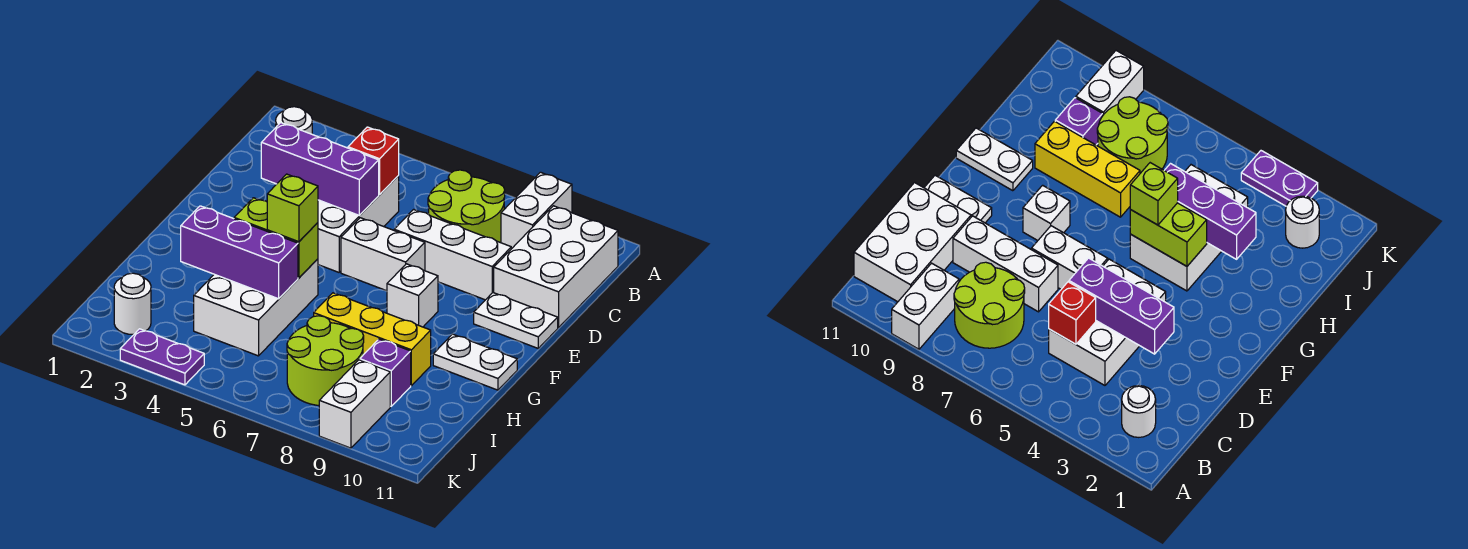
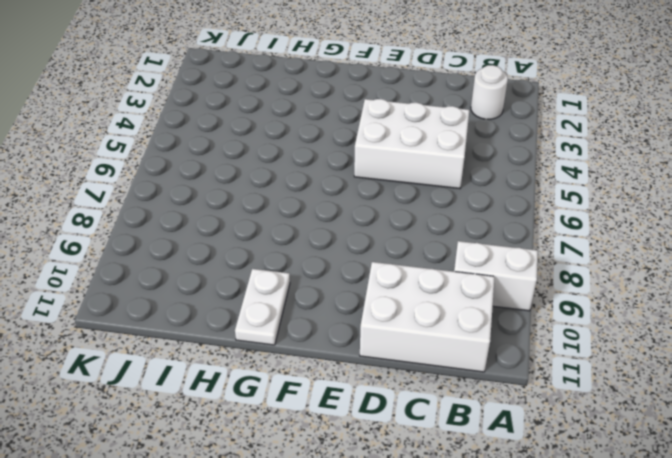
none -> lime 2x2 round brick [428,170,505,243]
none -> white 1x3 brick [394,210,511,300]
none -> white 1x2 brick [341,218,425,291]

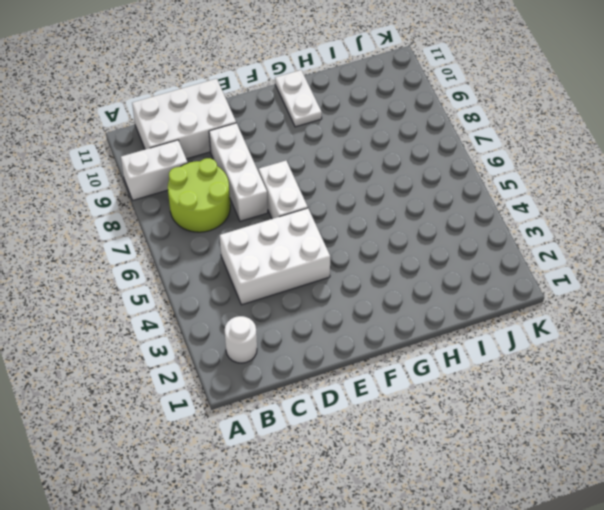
none -> white 1x2 plate [474,293,558,348]
none -> white 1x1 brick [387,264,438,327]
none -> white 2x3 brick [194,259,318,356]

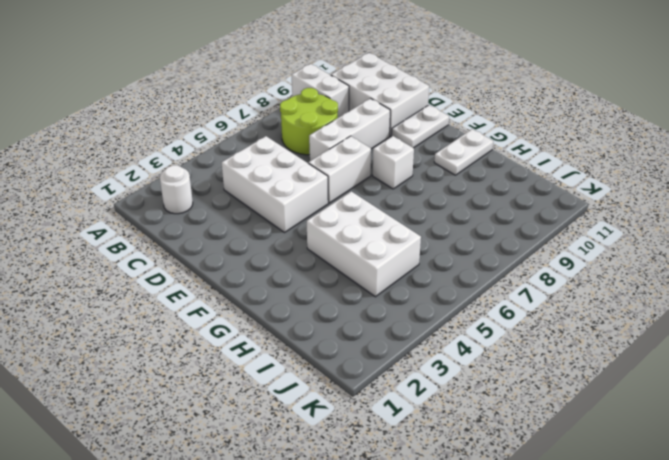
none -> yellow 1x3 brick [314,293,431,386]
none -> lime 2x2 round brick [287,316,364,405]
none -> purple 1x1 brick [360,339,411,406]

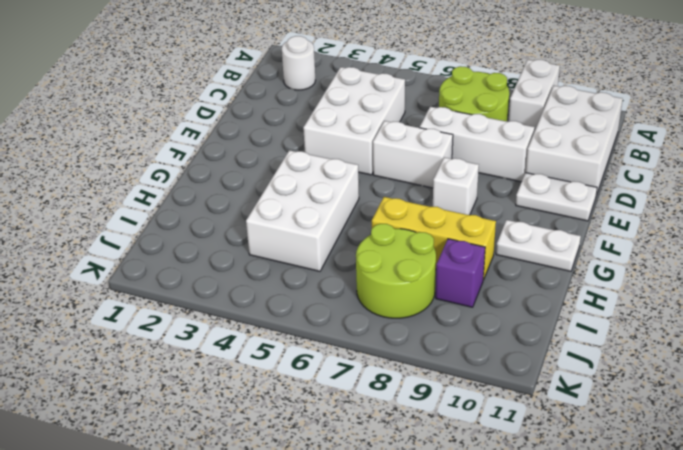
none -> white 1x1 round brick [114,273,151,334]
none -> white 1x2 brick [319,360,390,448]
none -> purple 1x2 plate [120,329,204,385]

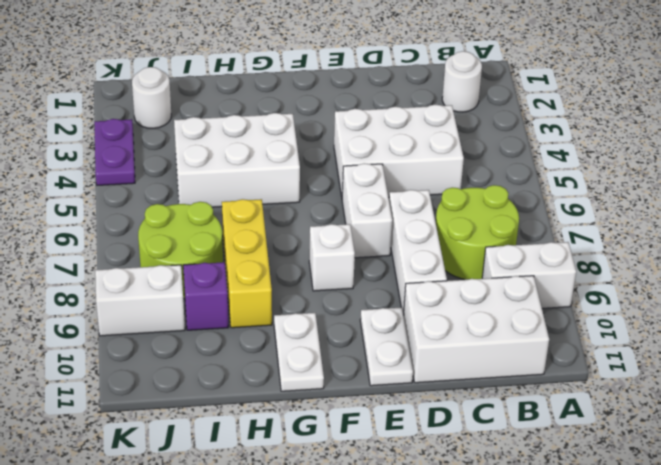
none -> red 1x1 brick [348,127,399,195]
none -> purple 1x3 brick [261,123,379,216]
none -> lime 1x2 brick [234,198,318,278]

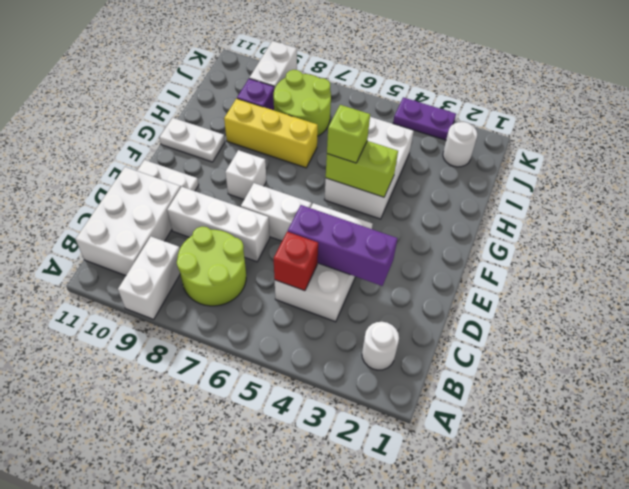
none -> purple 1x3 brick [181,206,298,299]

